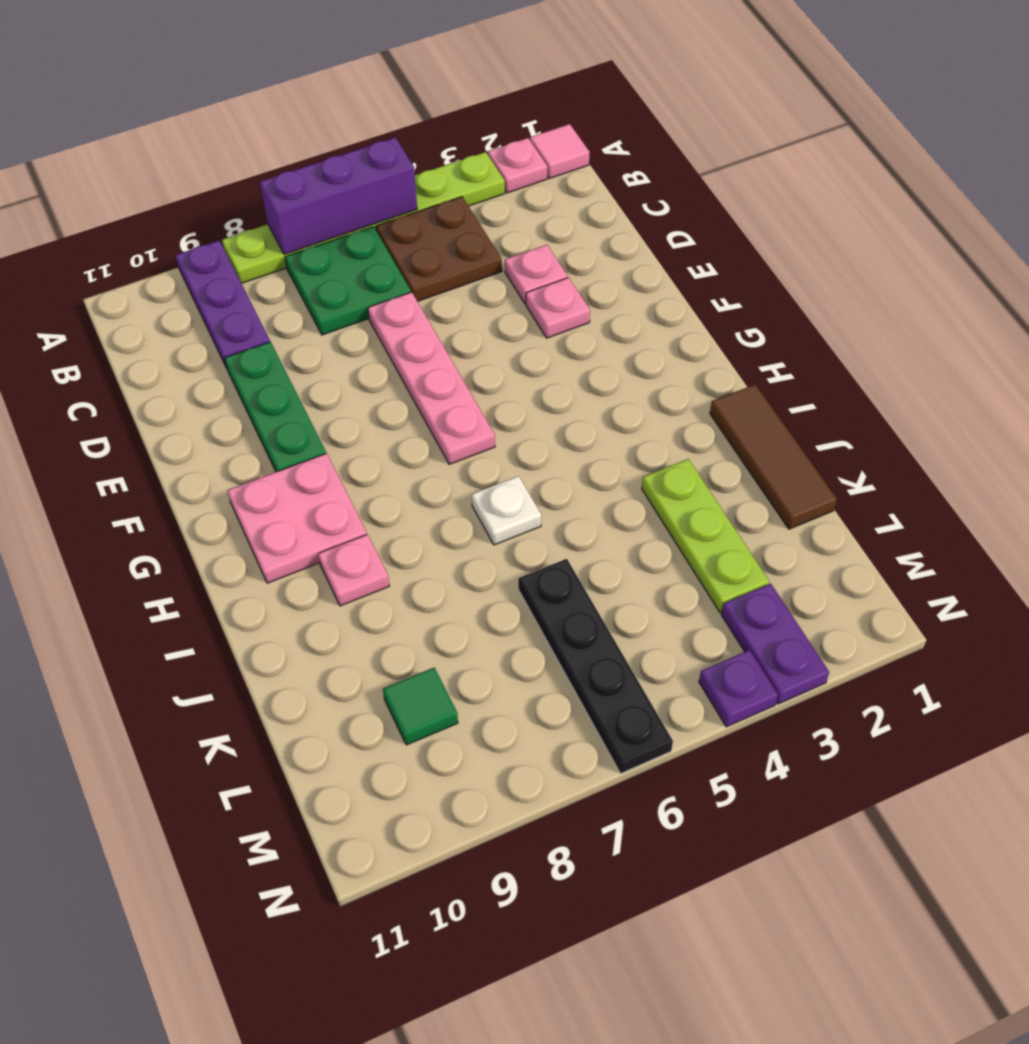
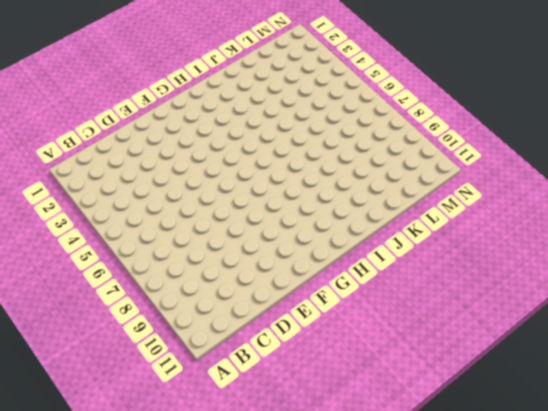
none -> pink 1x1 tile [530,124,590,179]
none -> pink 1x1 plate [488,138,547,193]
none -> lime 1x6 plate [222,152,505,283]

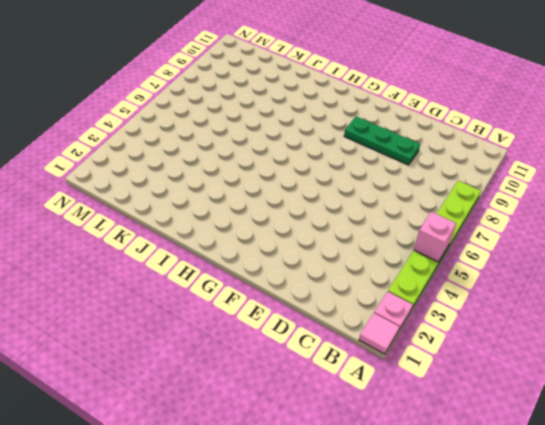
pink 1x1 brick [414,212,456,262] -> purple 1x3 brick [260,137,417,254]
none -> purple 1x3 plate [175,241,270,368]
none -> brown 2x2 plate [376,197,502,301]
none -> green 2x2 plate [285,227,411,335]

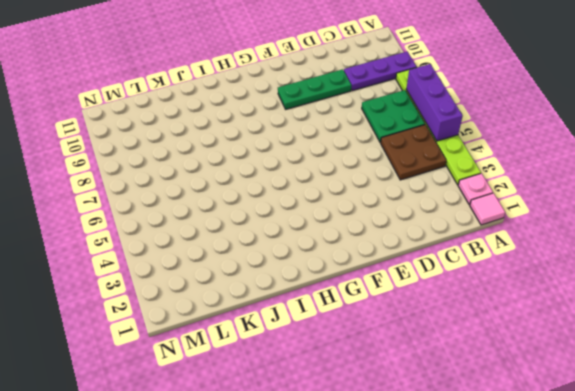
none -> pink 1x1 plate [505,245,568,304]
none -> pink 1x4 plate [368,292,495,464]
none -> pink 1x1 plate [526,278,590,338]

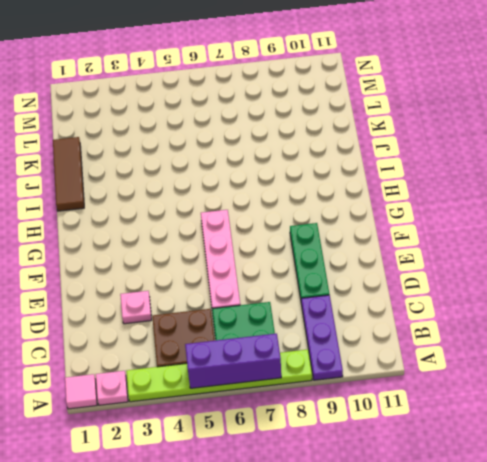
none -> pink 1x1 plate [526,278,590,338]
none -> pink 2x2 plate [227,453,367,583]
none -> white 1x1 plate [472,476,541,545]

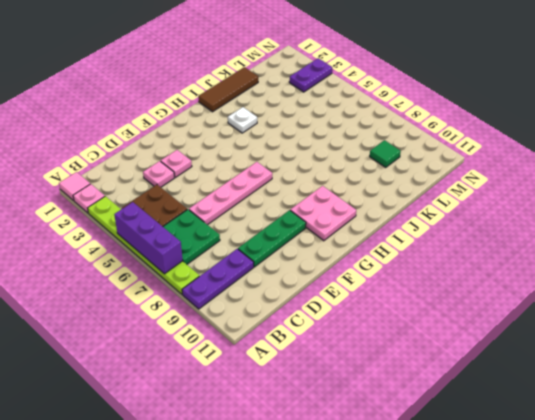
white 1x1 plate [228,107,257,133] -> white 1x1 plate moved to [472,476,541,545]
none -> pink 1x1 plate [318,535,389,606]
none -> lime 1x3 plate [642,459,769,612]
none -> black 1x4 plate [518,559,673,773]

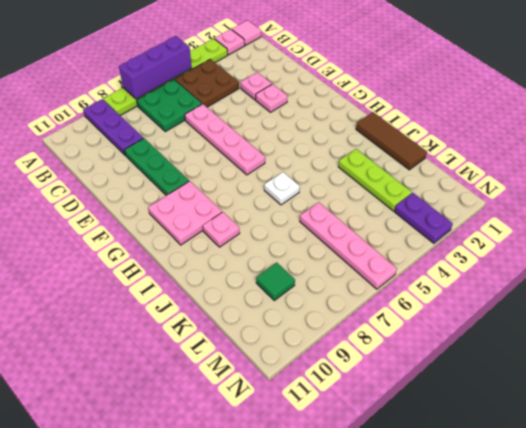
pink 1x4 plate [300,202,397,289] -> black 1x4 plate [518,559,673,773]
none -> purple 1x1 plate [699,650,778,727]

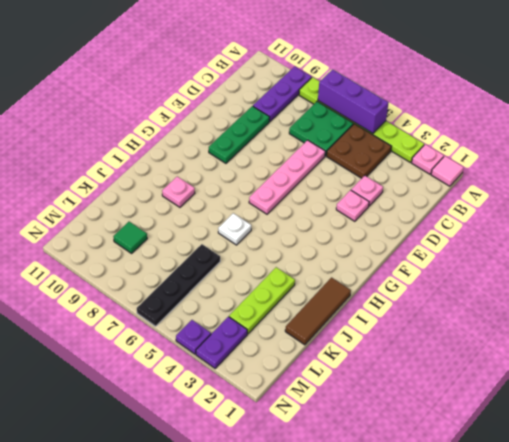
none -> pink 2x2 plate [227,453,367,583]

